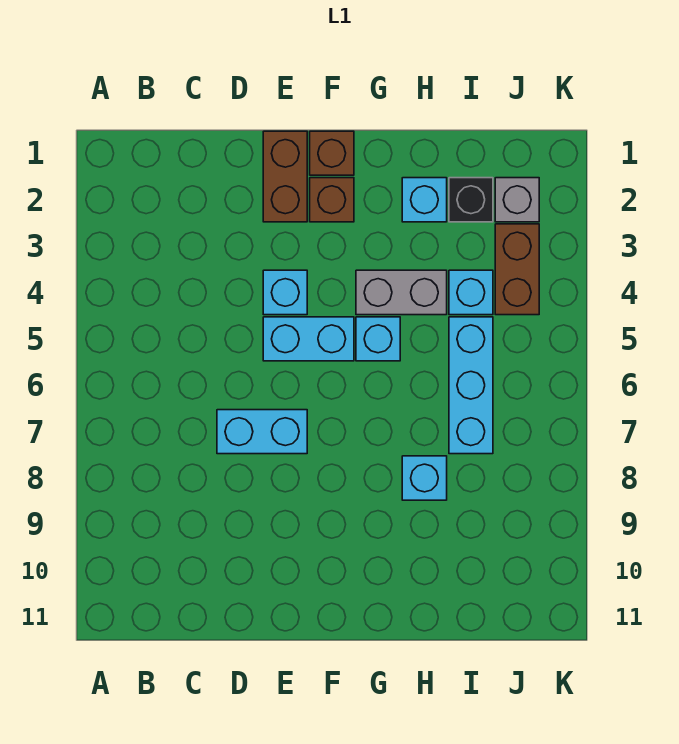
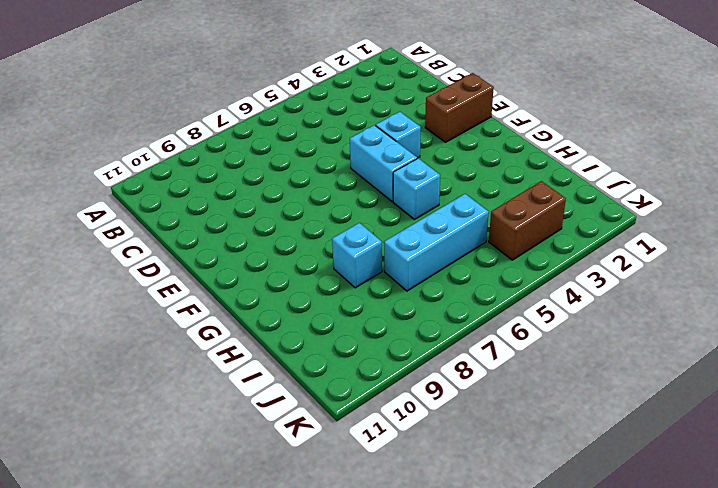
none -> cyan 1x2 brick [217,410,307,454]
none -> brown 1x1 brick [310,131,354,175]
none -> brown 1x1 brick [310,178,354,222]

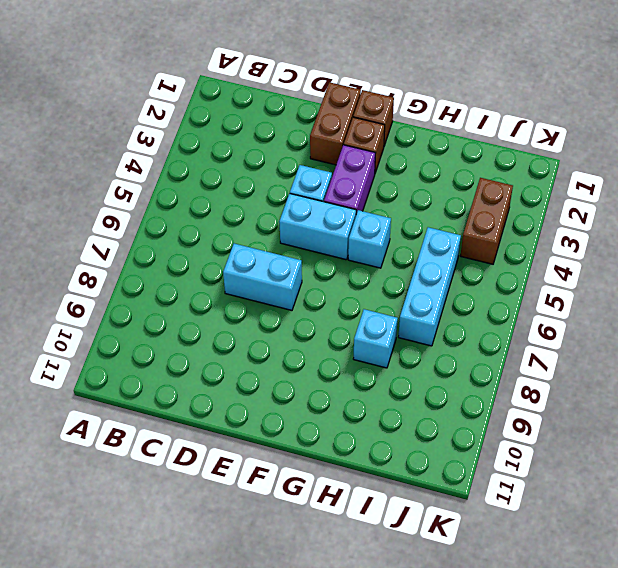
purple 1x2 brick [324,145,375,214] -> none
none -> grey 1x2 brick [356,270,447,315]
none -> cyan 1x1 brick [402,178,447,222]
none -> black 1x1 brick [449,178,493,222]

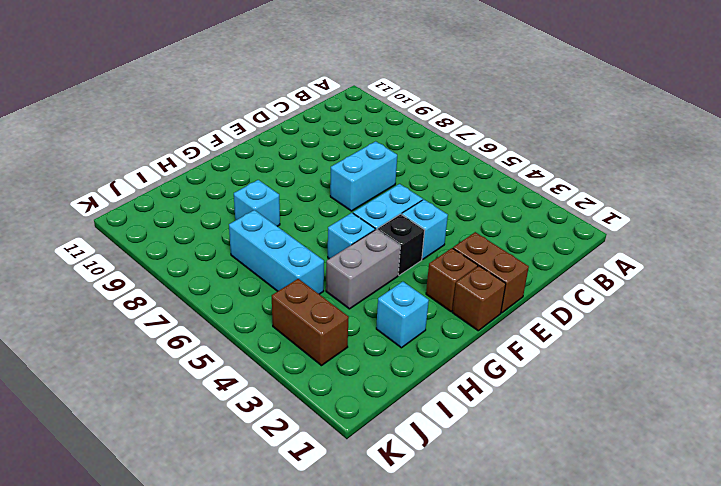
black 1x1 brick [377,214,425,275] -> black 1x1 brick moved to [449,178,493,222]
none -> cyan 1x1 brick [449,270,493,315]
none -> grey 1x1 brick [495,178,539,222]

